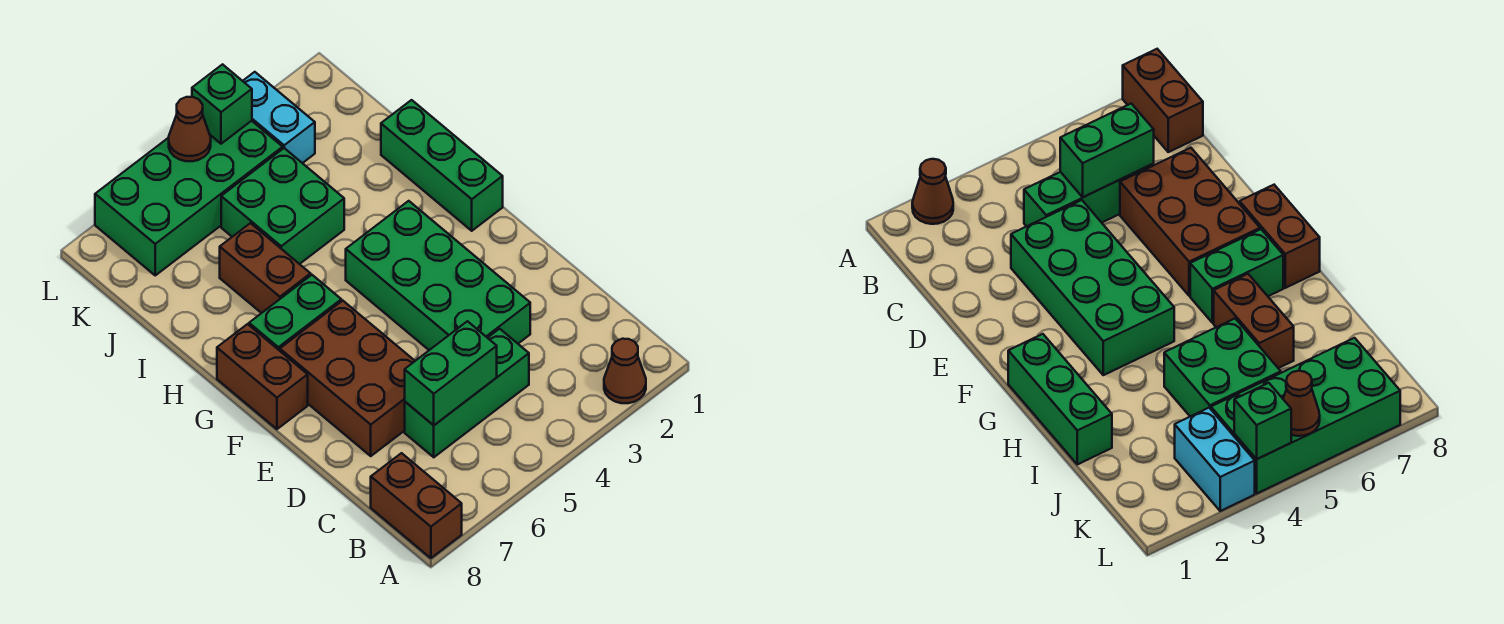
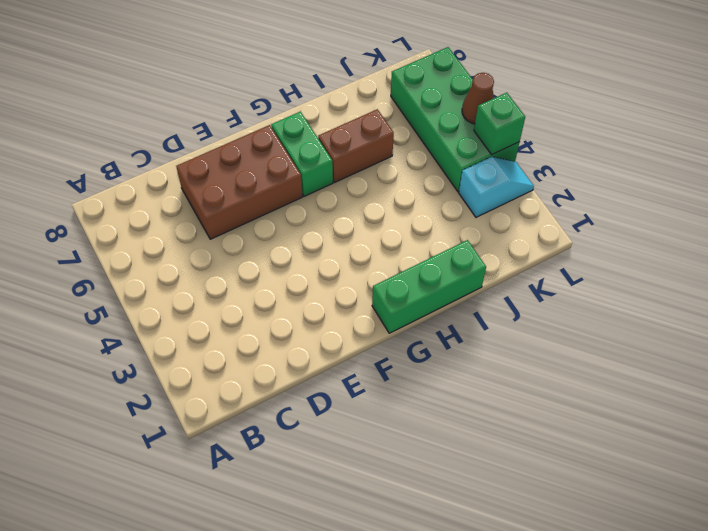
cyan 1x2 slope [459,157,534,217] -> cyan 1x2 brick [243,72,315,163]
none -> brown 1x1 cone [604,339,646,403]
none -> brown 1x2 brick [371,453,462,558]
none -> green 1x3 brick [405,329,529,457]

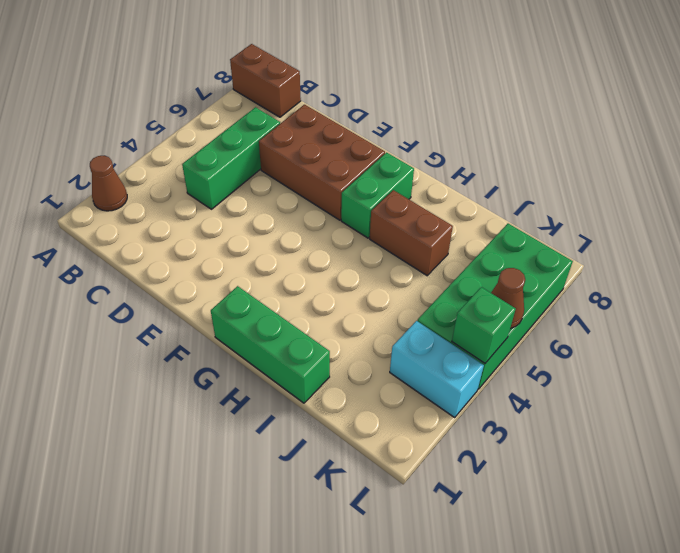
none -> green 2x4 brick [346,201,530,350]
none -> brown 1x2 brick [217,324,308,429]
none -> green 2x2 brick [221,148,344,264]

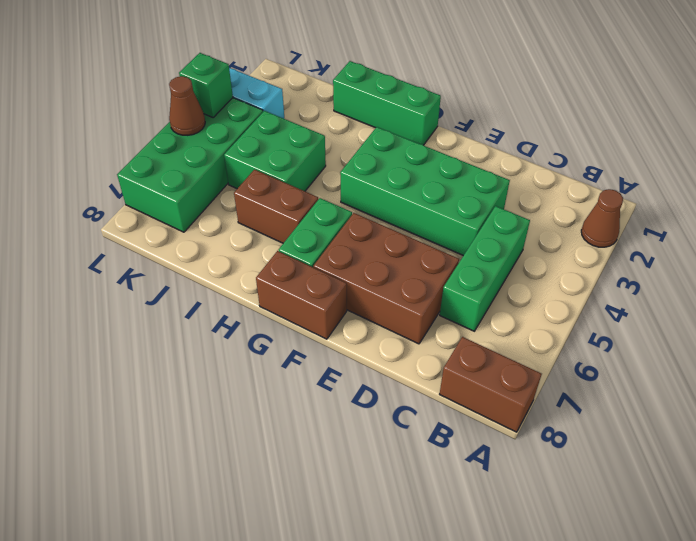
none -> green 1x2 brick [405,321,497,425]

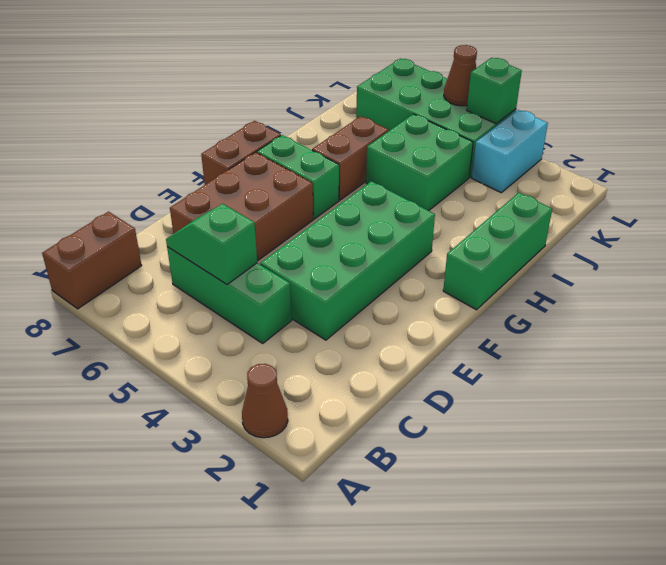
green 1x2 slope [166,204,257,284] -> green 1x2 brick [405,321,497,425]

